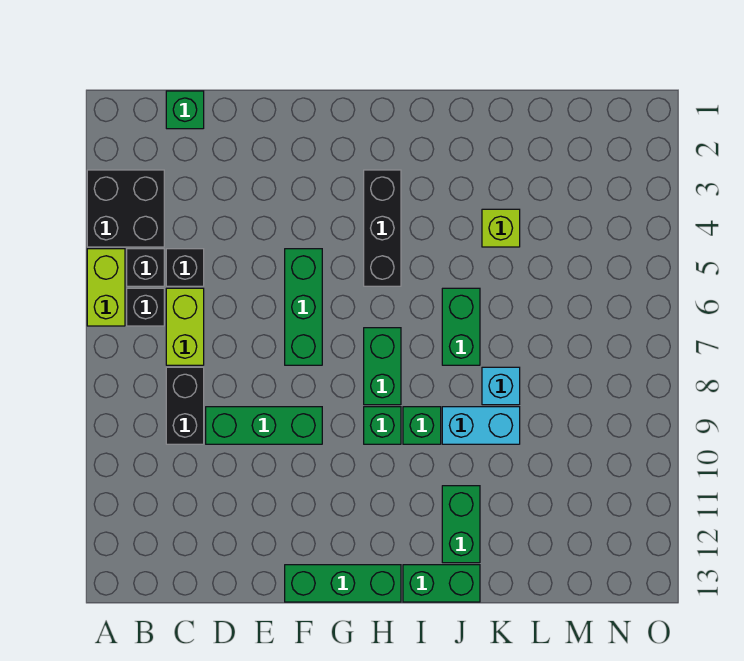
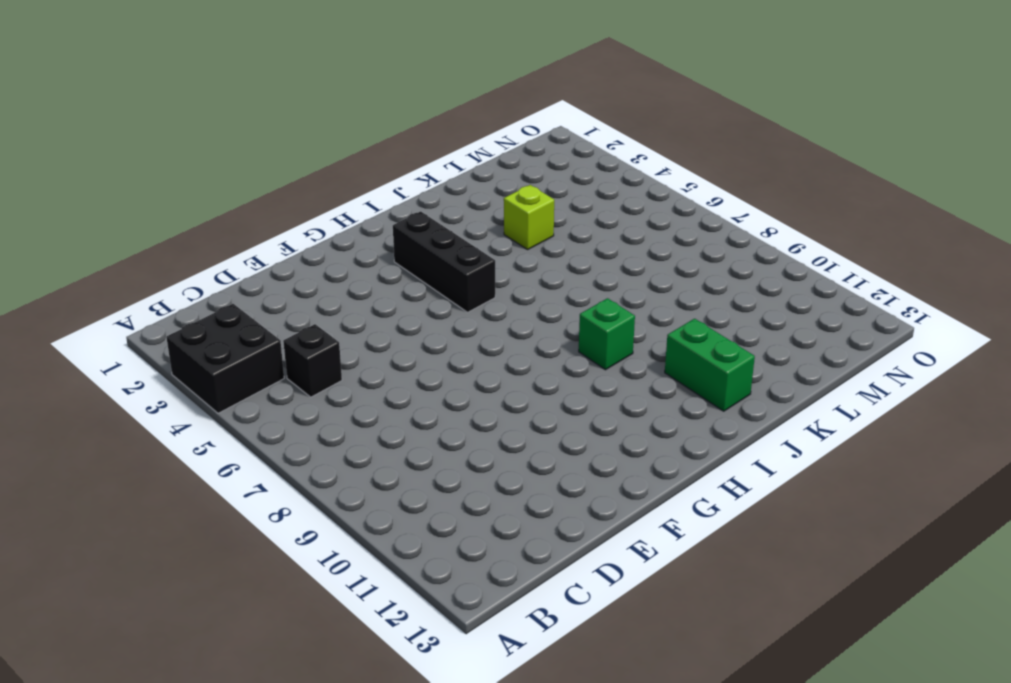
none -> lime 1x2 brick [87,249,125,326]
none -> black 1x1 brick [127,249,164,286]
none -> black 1x1 brick [127,288,164,326]

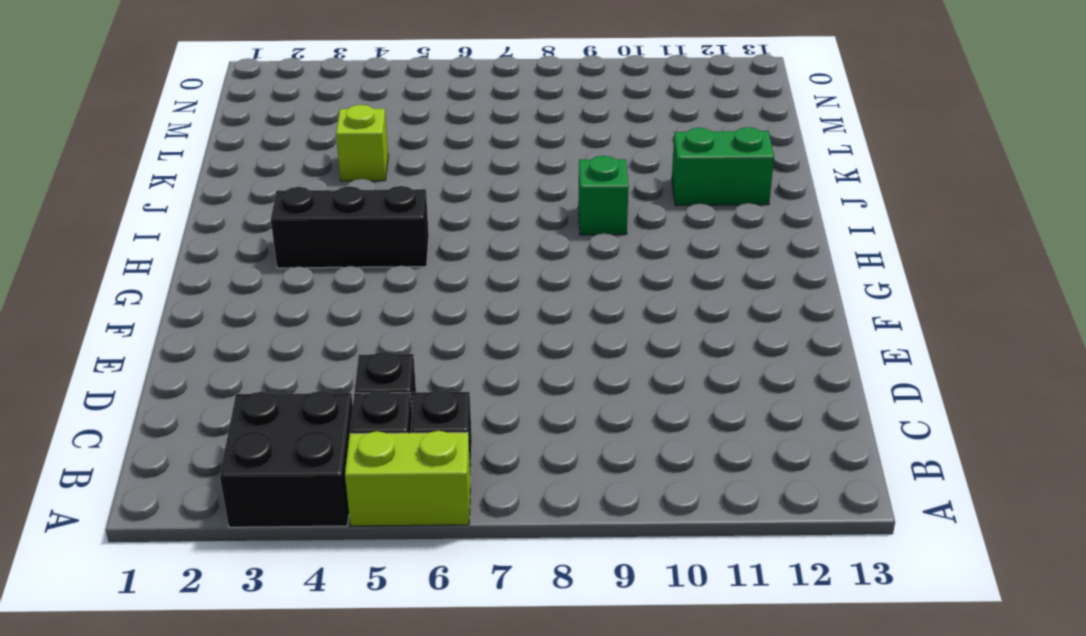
none -> green 1x1 brick [166,91,204,129]
none -> lime 1x2 brick [166,288,204,365]
none -> black 1x2 brick [166,367,204,444]

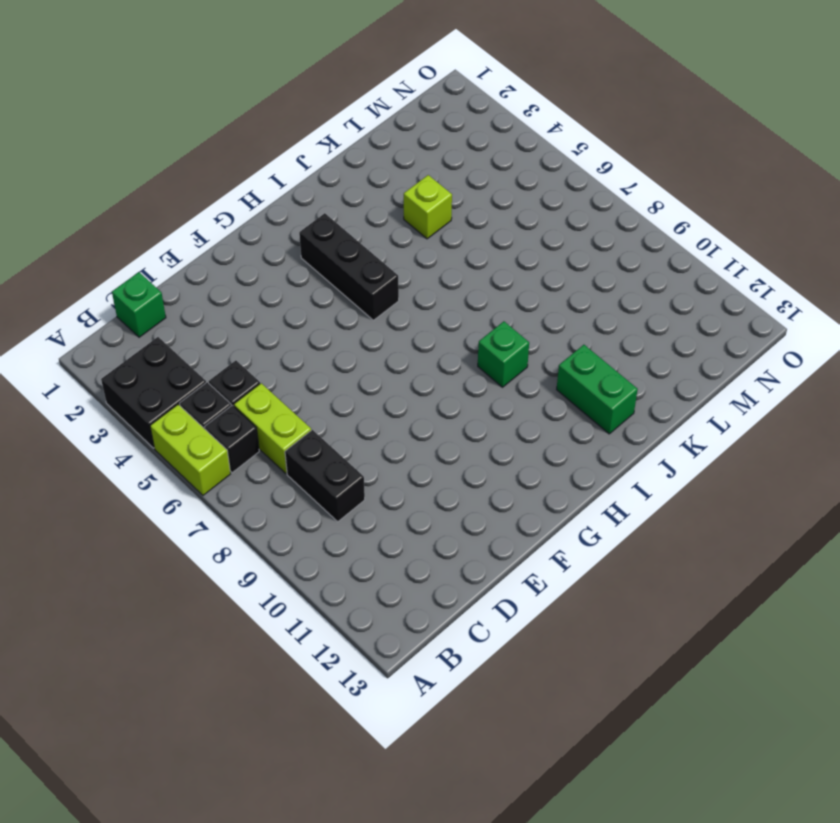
none -> green 1x3 brick [206,407,322,444]
none -> green 1x3 brick [285,249,322,365]
none -> green 1x3 brick [285,565,401,602]

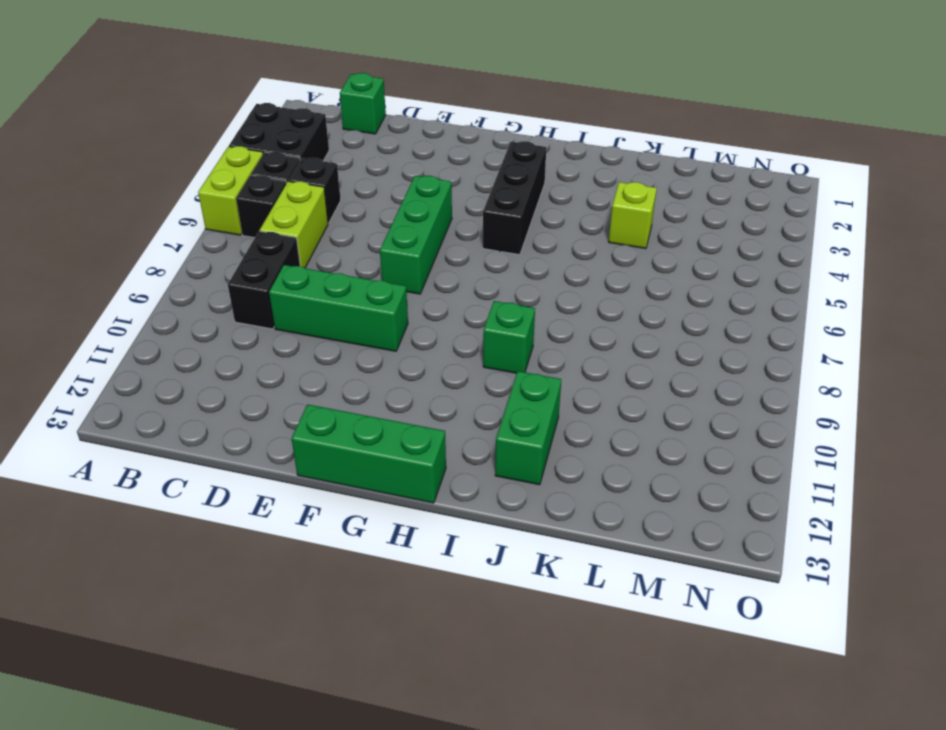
none -> green 1x2 brick [364,328,401,405]
none -> green 1x1 brick [364,407,401,444]
none -> green 1x2 brick [403,565,480,602]

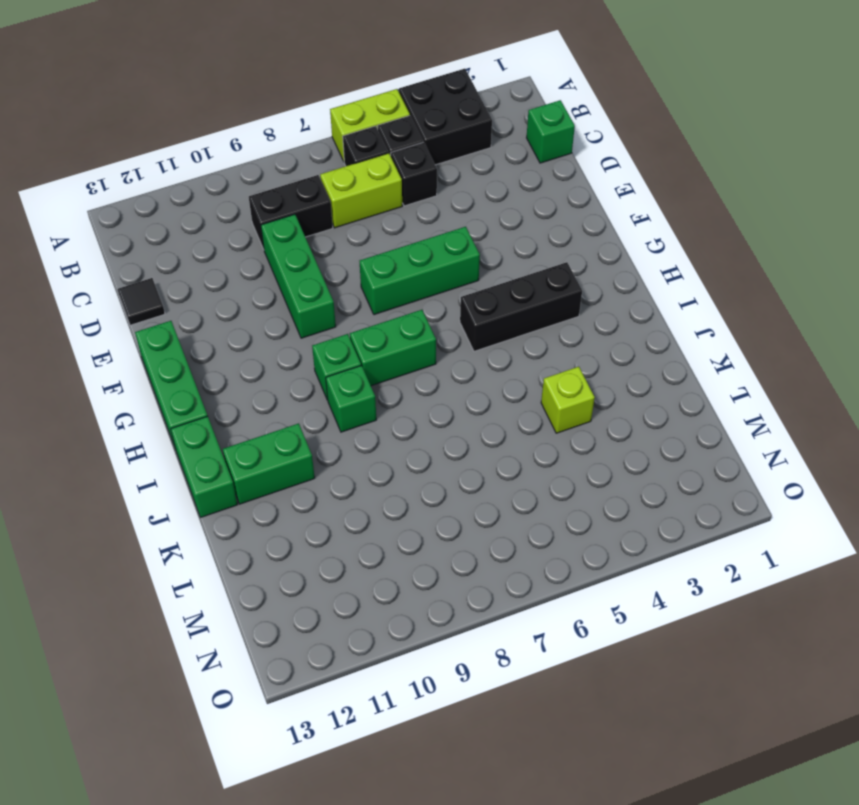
black 1x1 tile [117,278,165,325] -> none
none -> green 1x2 brick [442,288,480,365]
none -> cyan 1x2 brick [442,407,520,444]
none -> cyan 1x1 brick [482,367,520,405]

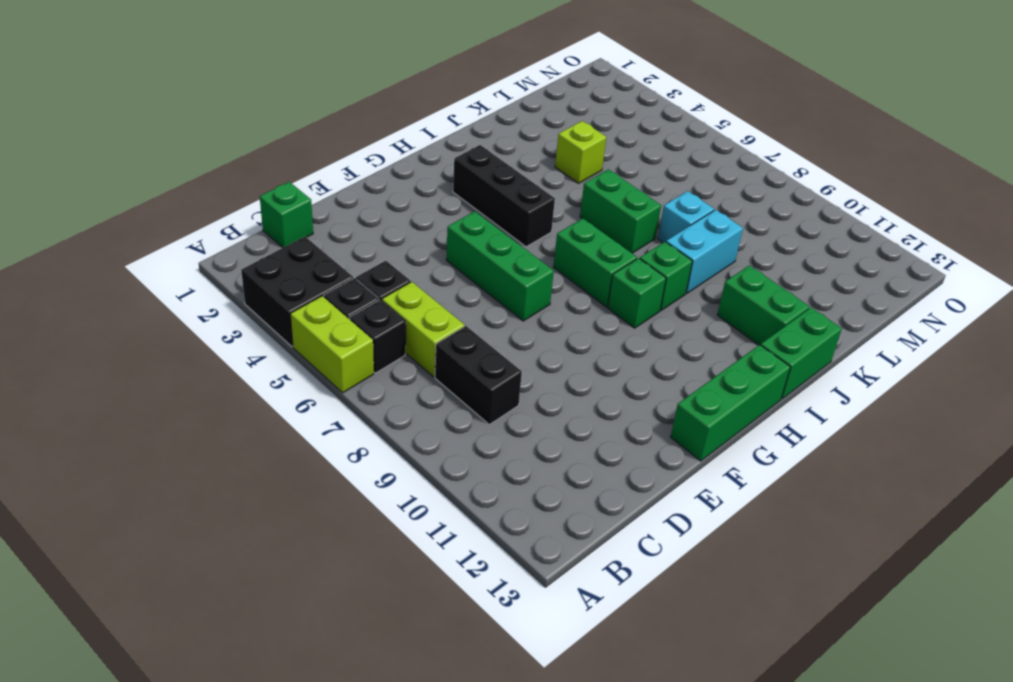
none -> green 1x3 brick [206,407,322,444]

